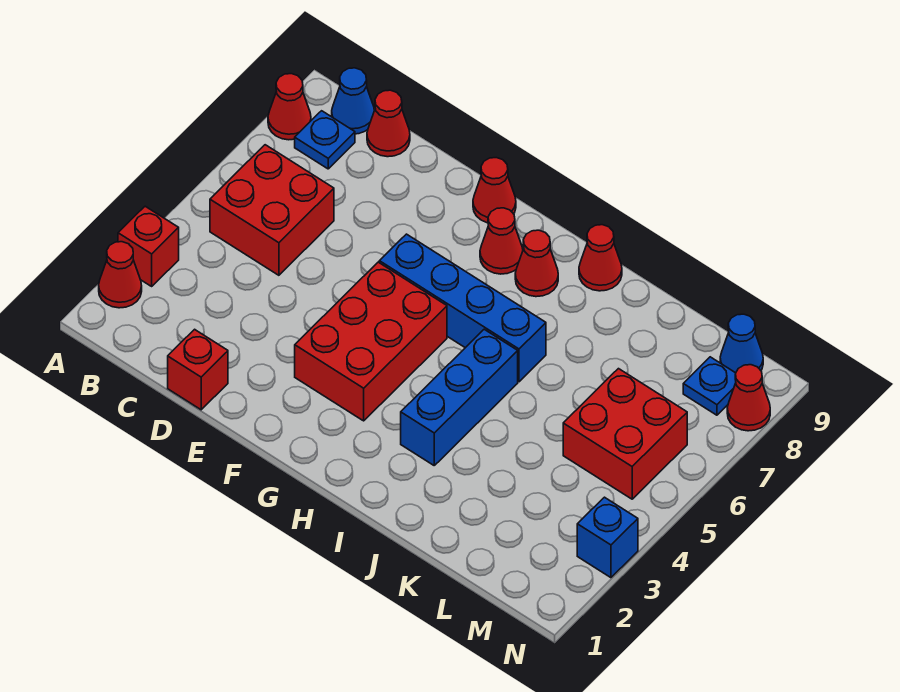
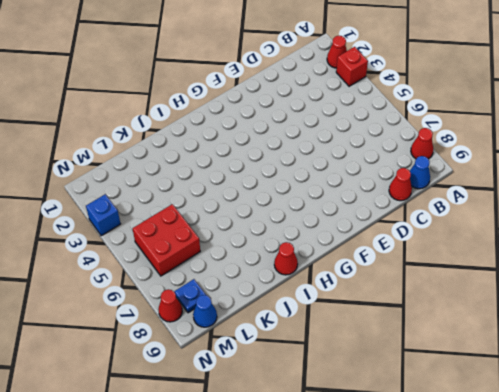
none -> red 2x2 brick [210,145,334,275]
none -> blue 1x1 plate [295,111,355,169]
none -> red 1x1 brick [168,329,228,410]

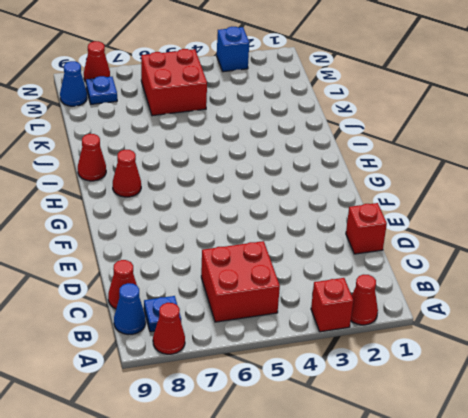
none -> red 2x3 brick [295,262,447,421]
none -> blue 1x4 brick [379,234,546,382]
none -> red 1x1 cone [473,158,516,223]

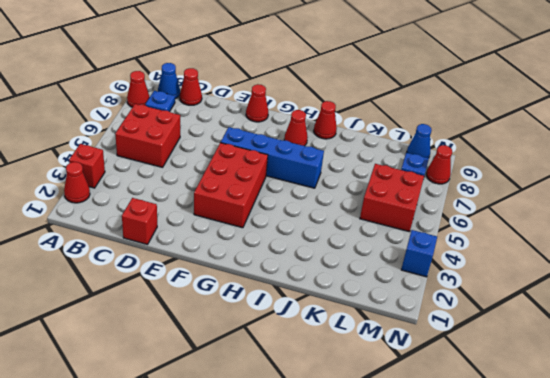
none -> red 1x1 cone [480,208,523,274]
none -> blue 1x3 brick [401,329,518,465]

